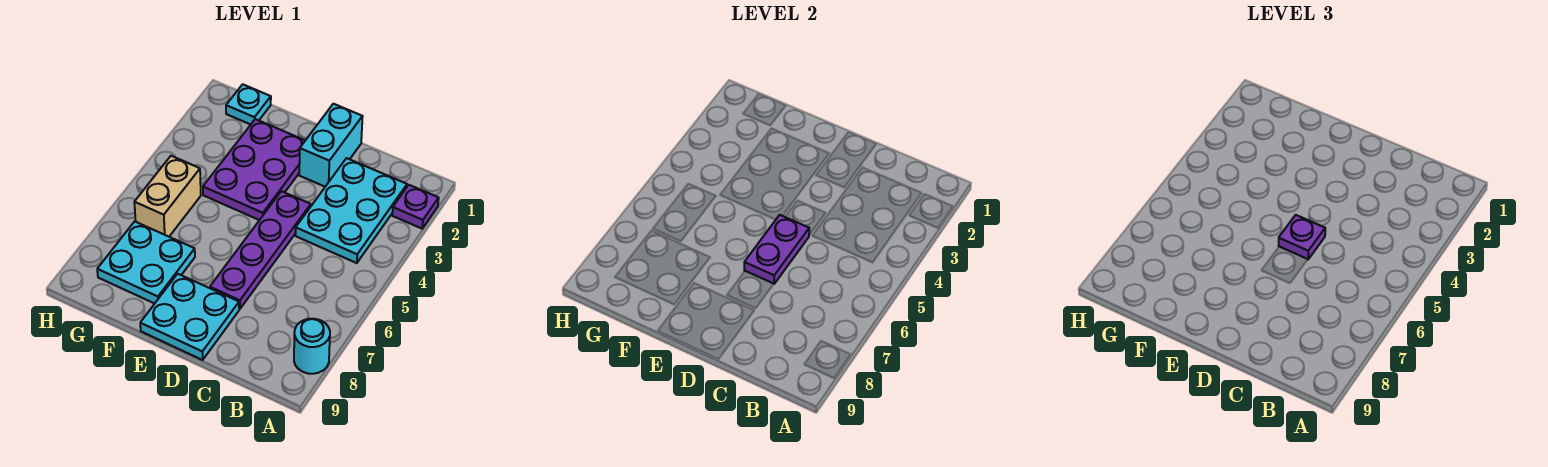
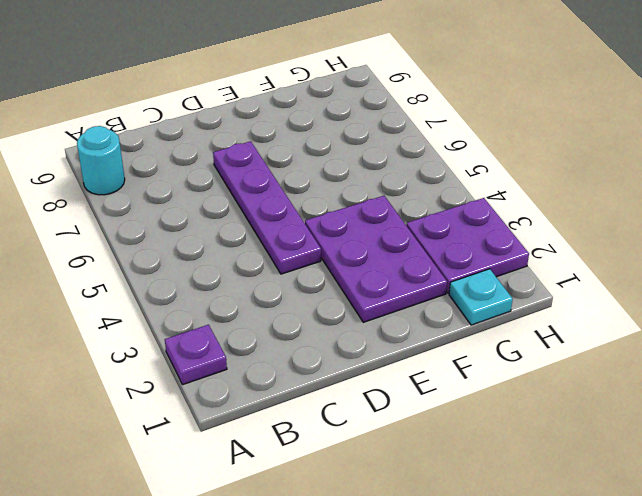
purple 2x2 plate [406,198,529,293] -> none
none -> cyan 2x3 plate [295,158,407,263]
none -> cyan 1x2 brick [299,104,363,187]
none -> cyan 2x2 plate [140,274,239,360]

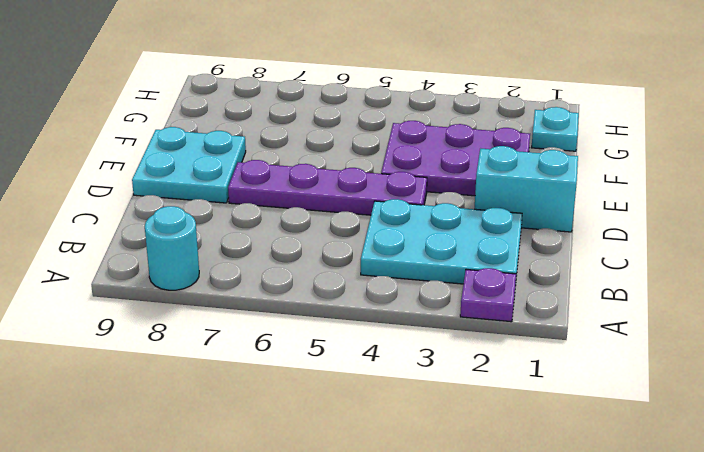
none -> cyan 2x2 plate [97,221,195,304]
none -> tan 1x2 brick [134,156,201,237]
none -> purple 1x2 plate [744,215,809,284]

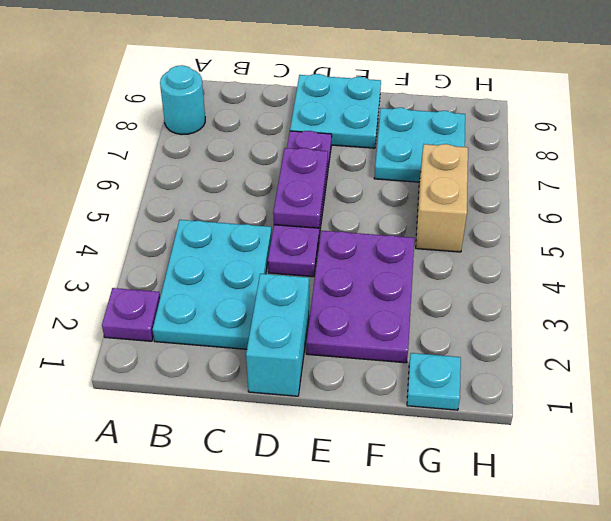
none -> purple 1x1 plate [1279,215,1325,259]

